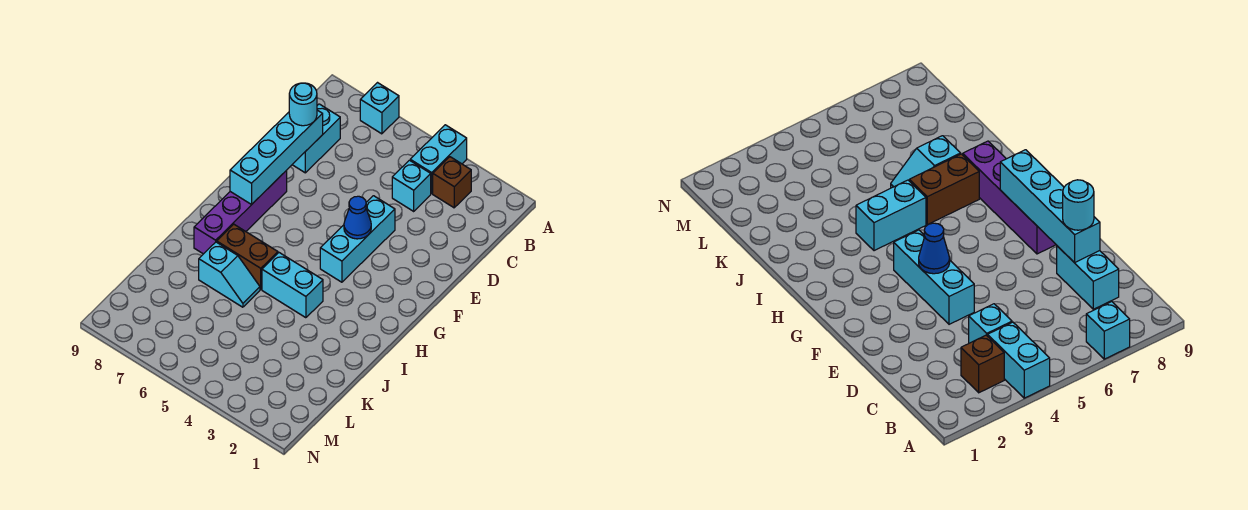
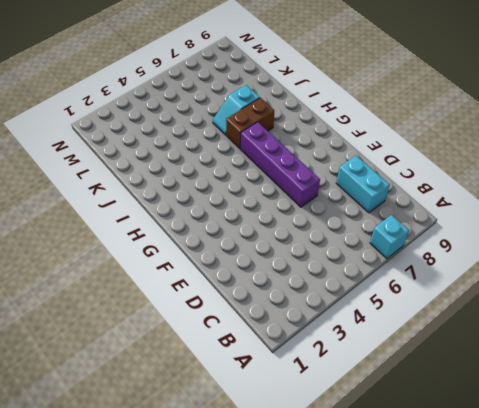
purple 1x4 brick [241,122,320,207] -> purple 1x4 brick moved to [194,170,287,254]
none -> cyan 1x2 brick [410,125,467,194]
none -> brown 1x1 brick [433,157,471,208]
none -> cyan 1x1 brick [392,160,431,211]

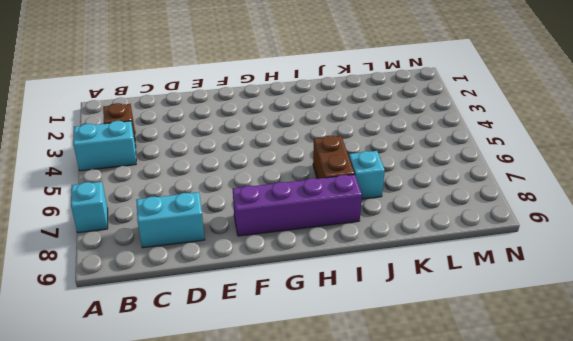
none -> cyan 1x1 brick [392,160,431,211]
none -> cyan 1x3 brick [320,196,395,282]
none -> cyan 1x2 brick [262,253,323,318]

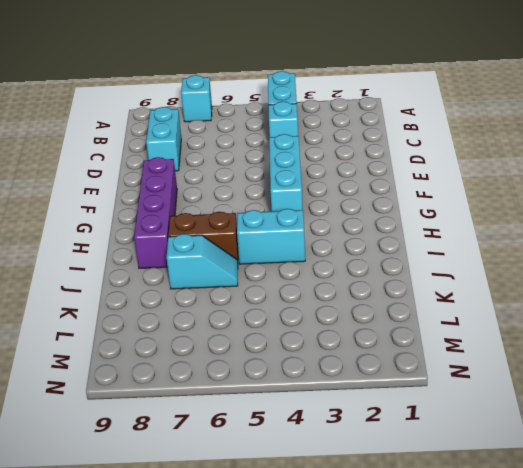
none -> brown 1x1 brick [433,157,471,208]
none -> cyan 1x4 brick [230,110,323,204]
none -> blue 1x1 cone [344,196,371,239]

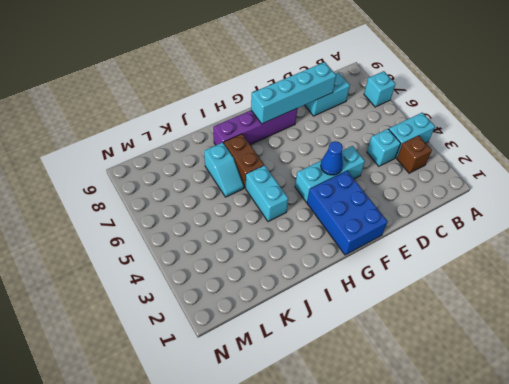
blue 2x3 brick [307,171,388,255] -> none
none -> cyan 1x1 round brick [289,83,317,126]

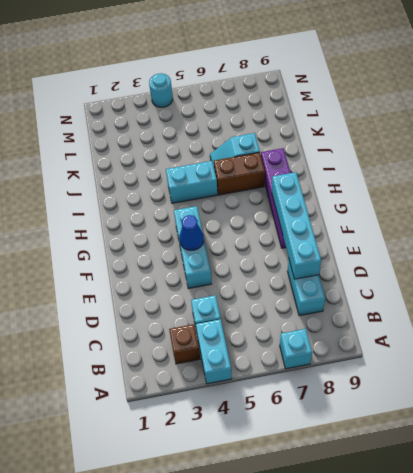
cyan 1x1 round brick [149,73,173,107] -> cyan 1x1 round brick moved to [289,83,317,126]

